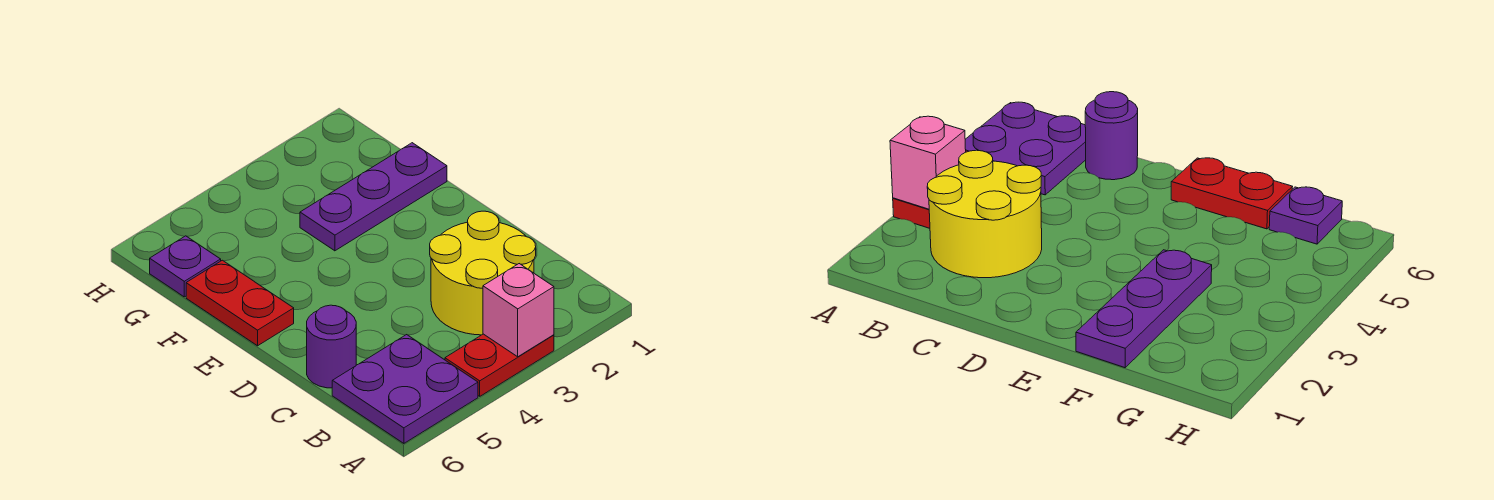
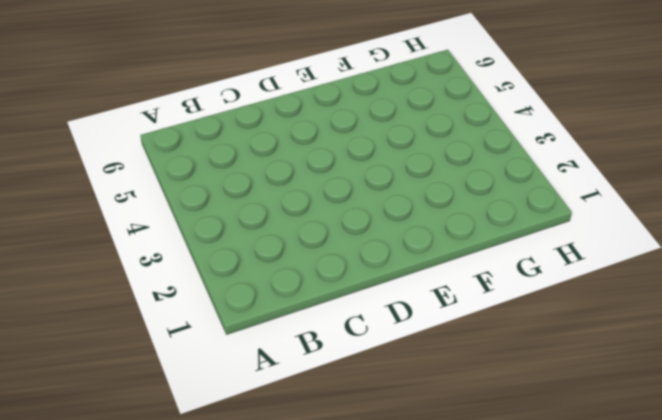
none -> red 1x2 plate [445,334,554,396]
none -> purple 2x2 plate [332,335,478,443]

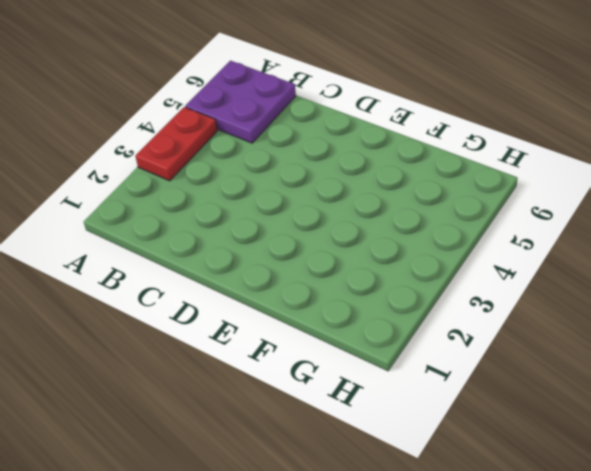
none -> yellow 2x2 round brick [430,211,536,335]
none -> purple 1x1 round brick [307,305,356,388]

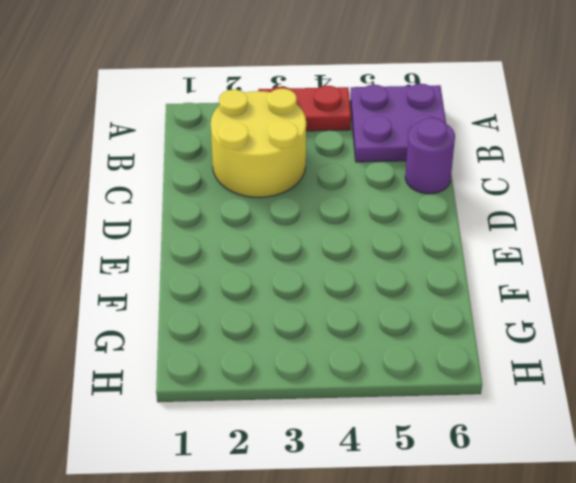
none -> red 1x2 plate [186,260,294,346]
none -> purple 1x3 plate [300,143,447,251]

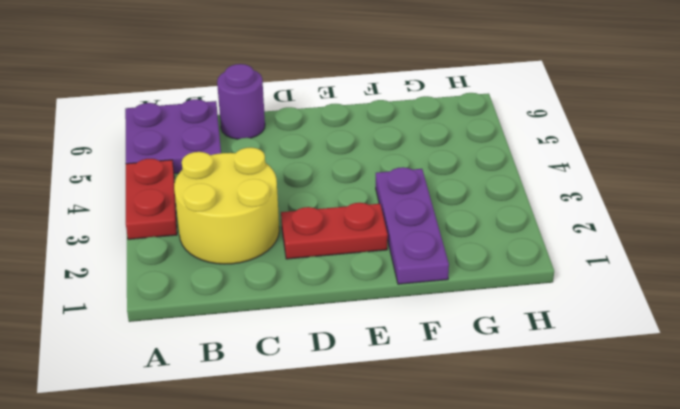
red 1x2 plate [281,203,388,259] -> red 1x2 plate moved to [186,260,294,346]
none -> purple 1x1 plate [150,236,221,297]
none -> pink 1x1 brick [483,264,554,357]

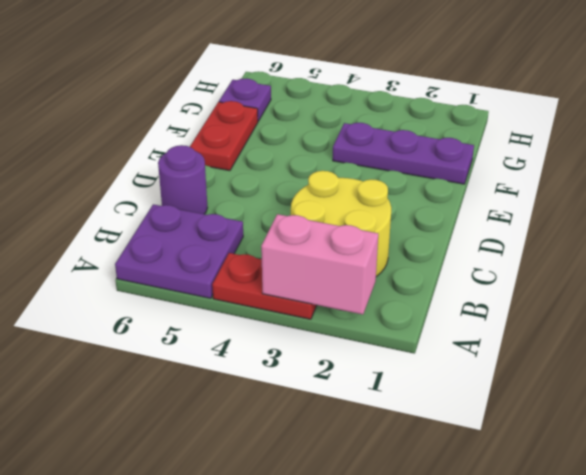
pink 1x2 brick [261,214,378,314] -> pink 1x1 brick [483,264,554,357]

